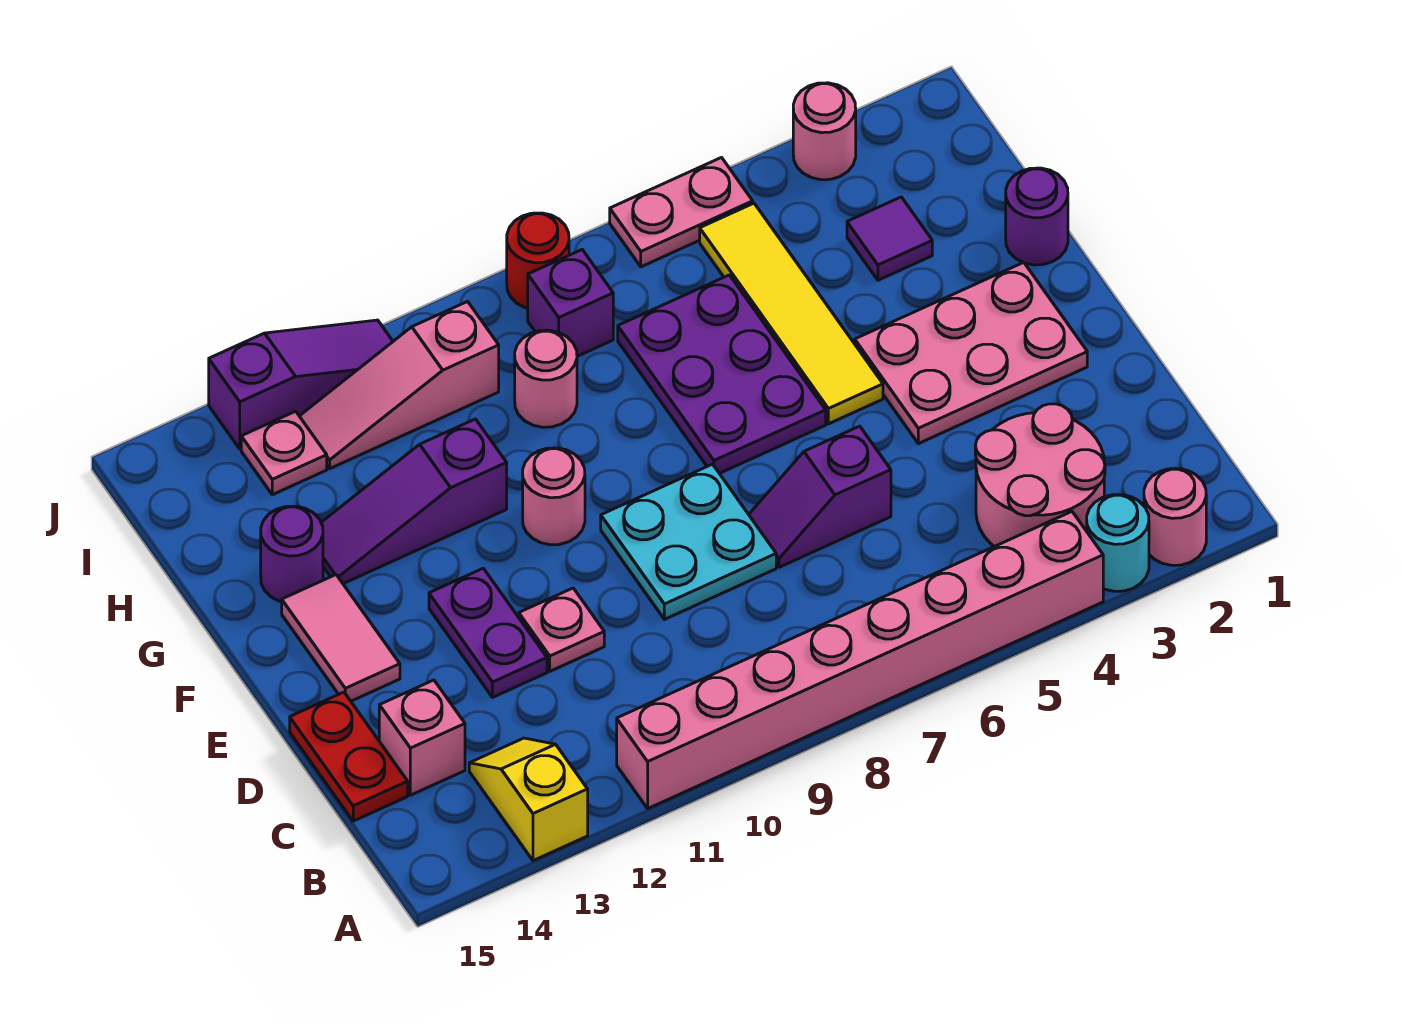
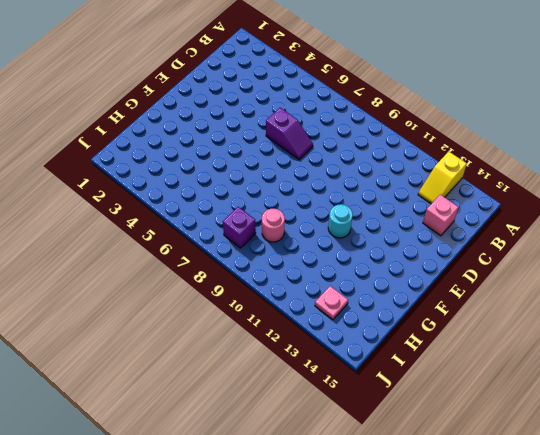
cyan 1x1 round brick [328,204,353,238] -> cyan 1x1 round brick moved to [1087,495,1149,591]
none -> pink 1x1 round brick [1144,469,1206,565]
none -> pink 1x8 brick [617,512,1103,808]
none -> pink 2x2 round brick [975,404,1105,547]

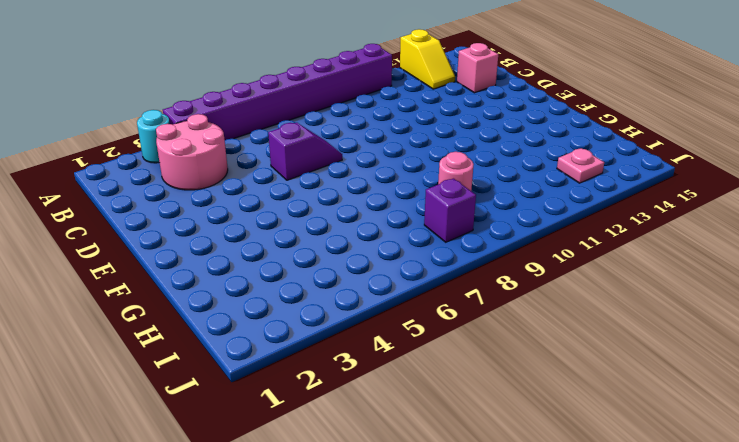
purple 1x8 brick [163,44,392,140] -> pink 1x8 brick [617,512,1103,808]
none -> pink 1x1 round brick [1144,469,1206,565]
none -> red 1x2 plate [290,692,408,821]
none -> cyan 2x2 plate [601,464,776,619]

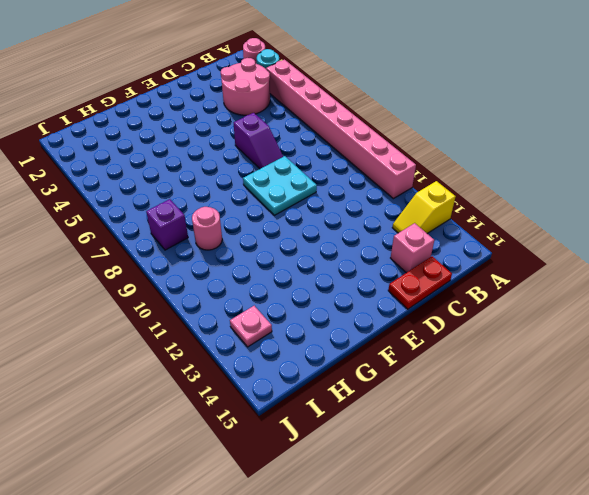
none -> pink 1x1 plate [519,588,604,671]
none -> purple 1x2 plate [429,568,547,697]
none -> pink 2x3 plate [855,262,1087,444]

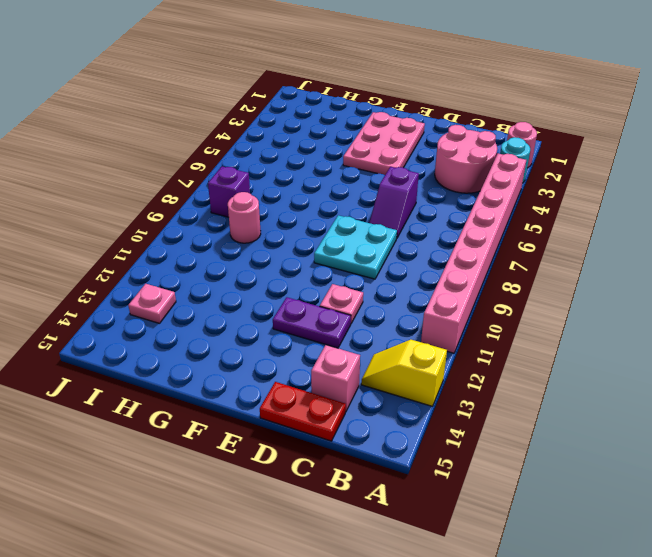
none -> pink 1x2 tile [282,575,400,701]
none -> yellow 1x4 tile [700,203,883,424]
none -> purple 2x3 plate [618,275,826,473]

